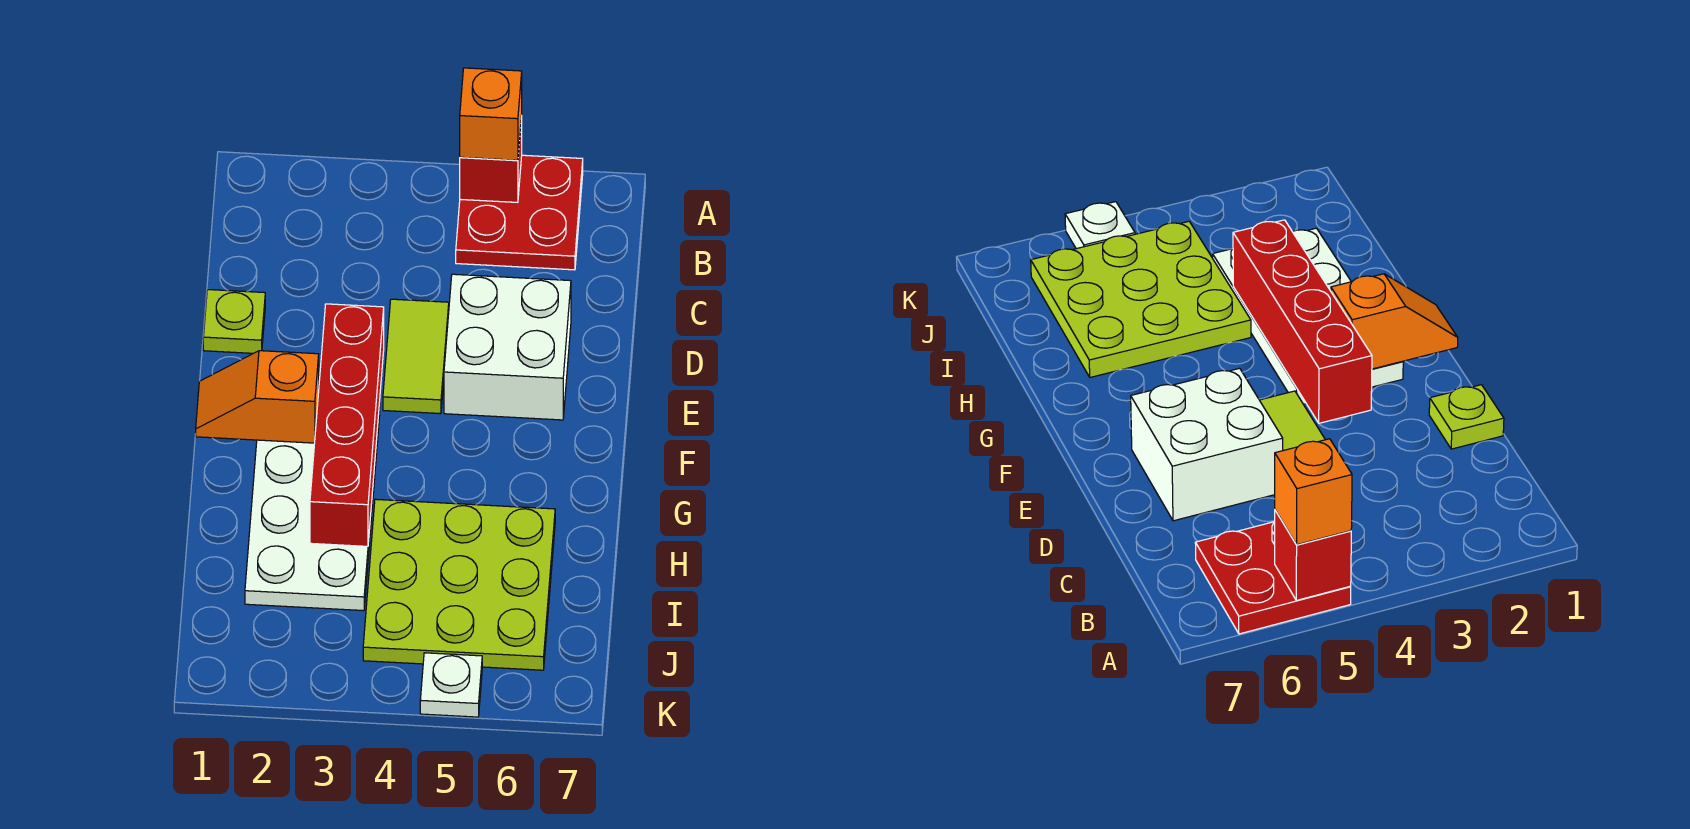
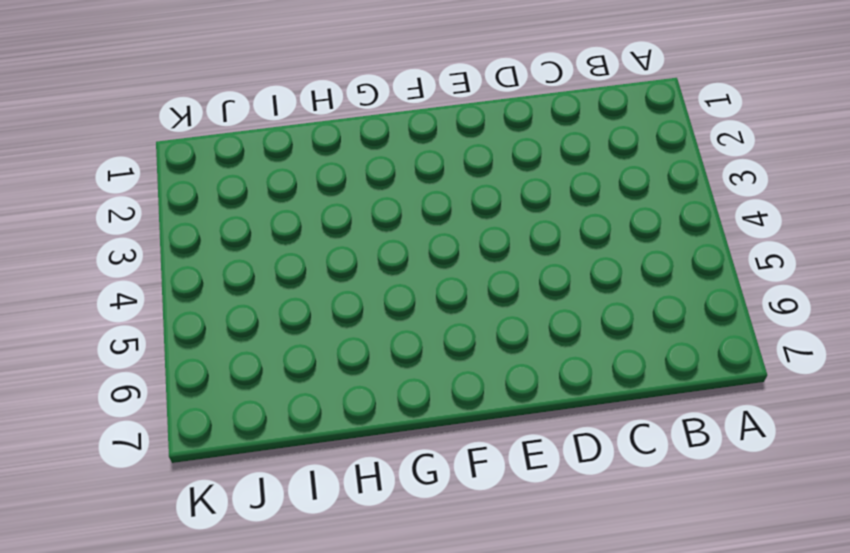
none -> red 2x2 plate [456,155,583,270]
none -> lime 1x1 plate [203,290,265,353]

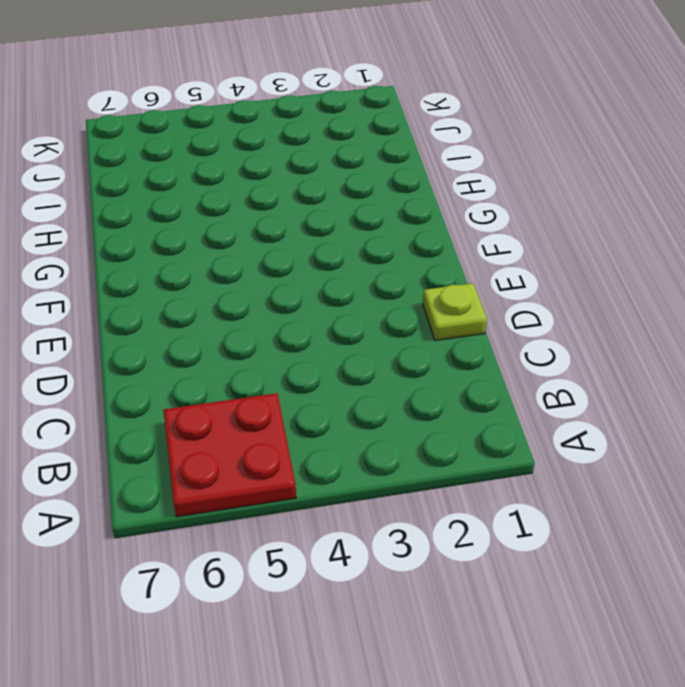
none -> lime 1x2 tile [383,299,449,414]
none -> white 2x2 brick [444,274,571,420]

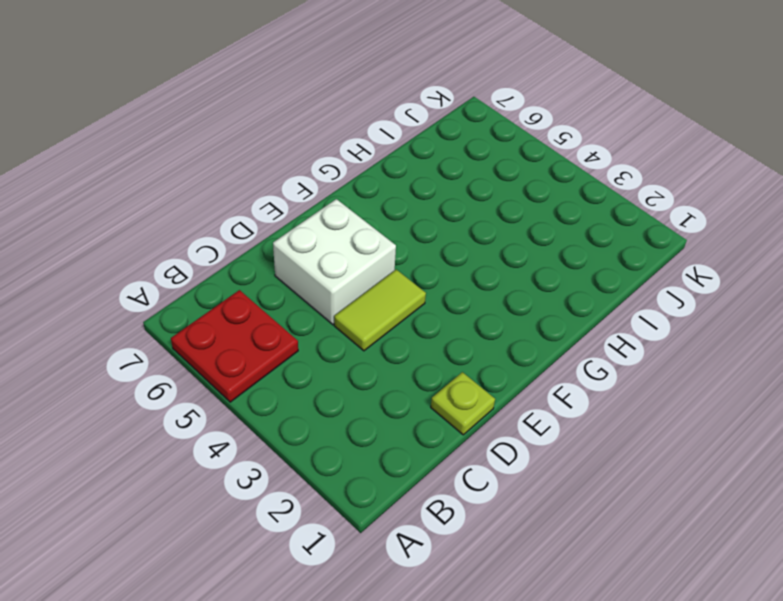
none -> white 2x4 plate [245,403,380,611]
none -> lime 3x3 plate [363,499,555,670]

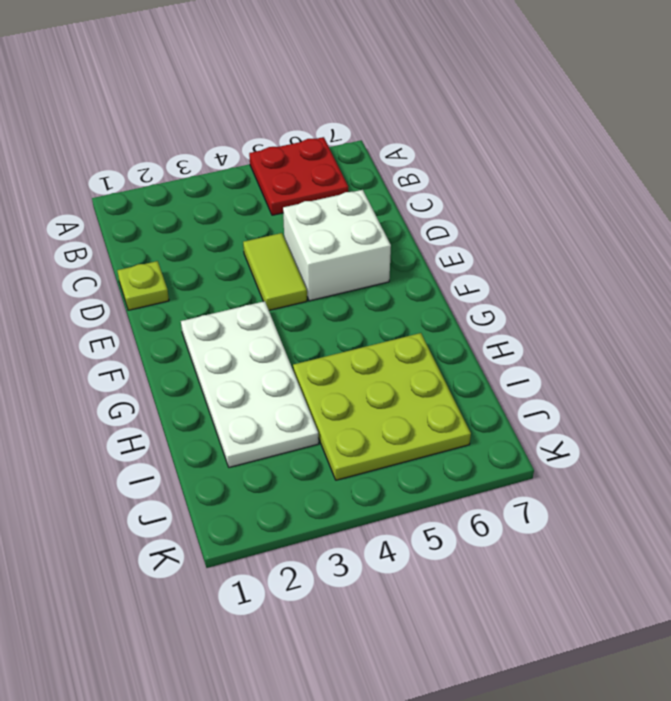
none -> white 1x1 plate [420,653,482,717]
none -> red 1x1 brick [460,116,522,202]

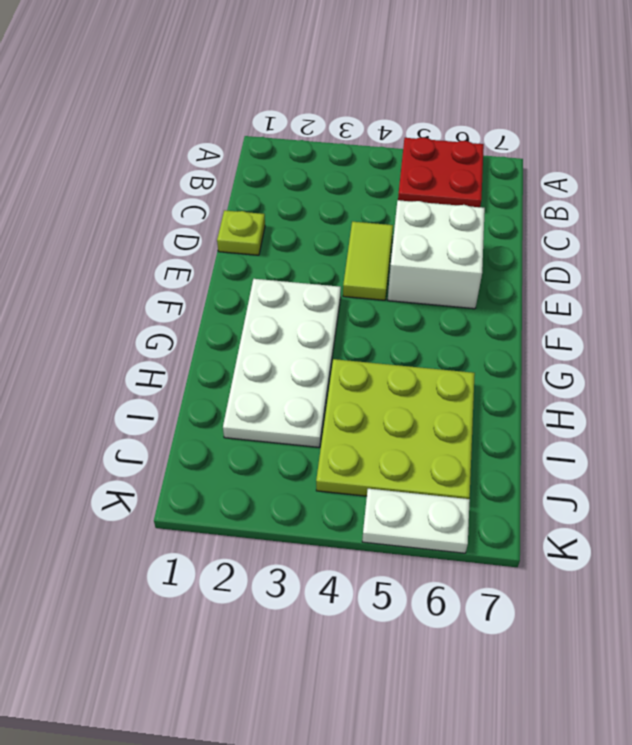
white 1x2 plate [362,489,470,553] -> white 1x1 plate [420,653,482,717]
none -> red 1x1 brick [460,116,522,202]
none -> red 1x4 brick [310,304,384,546]

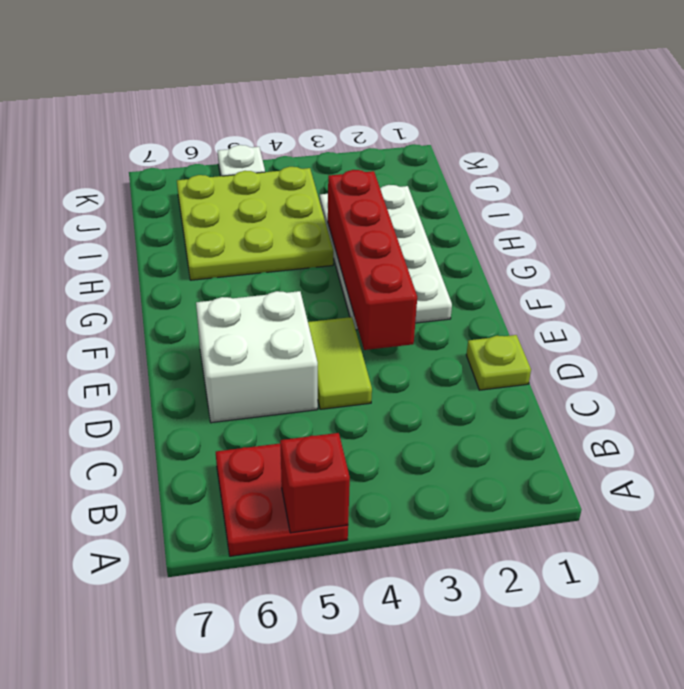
none -> orange 1x2 slope [196,351,319,443]
none -> orange 1x1 brick [460,68,522,160]

